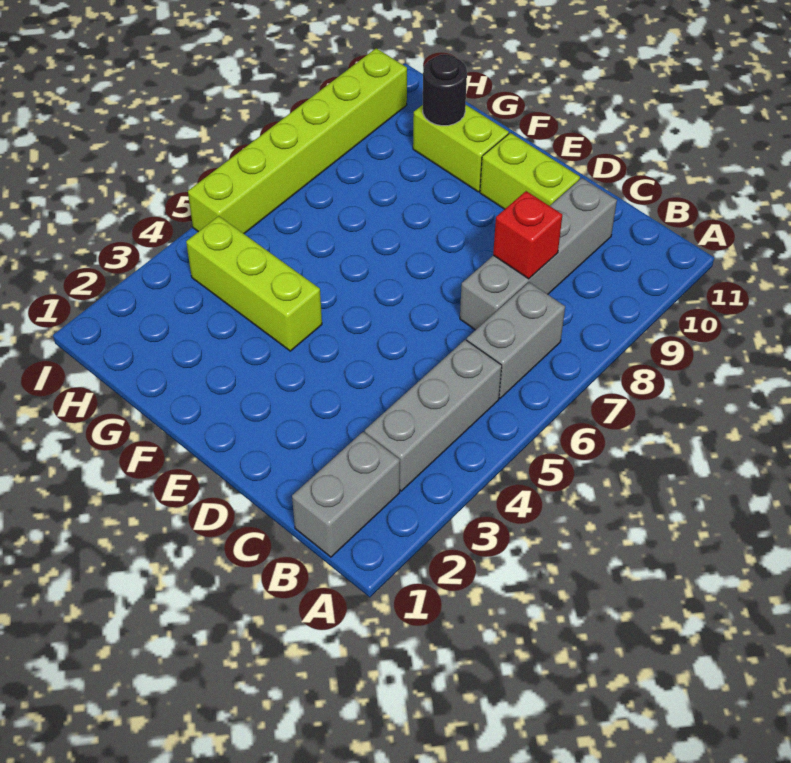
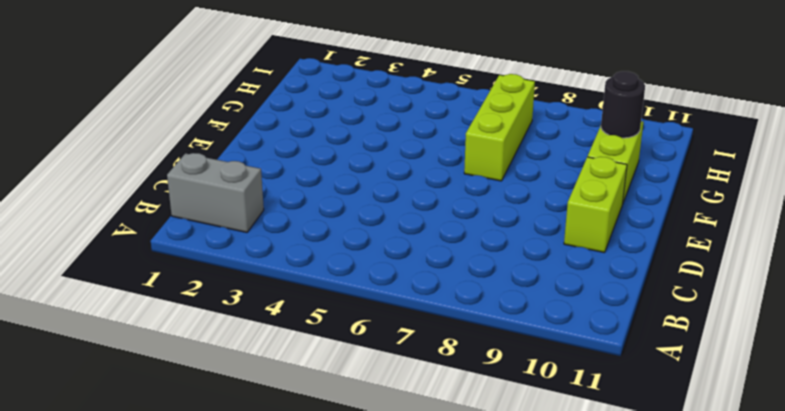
lime 1x3 brick [464,74,535,181] -> lime 1x3 brick moved to [186,216,322,351]
none -> grey 1x3 brick [365,340,502,491]
none -> grey 1x2 brick [467,282,565,398]

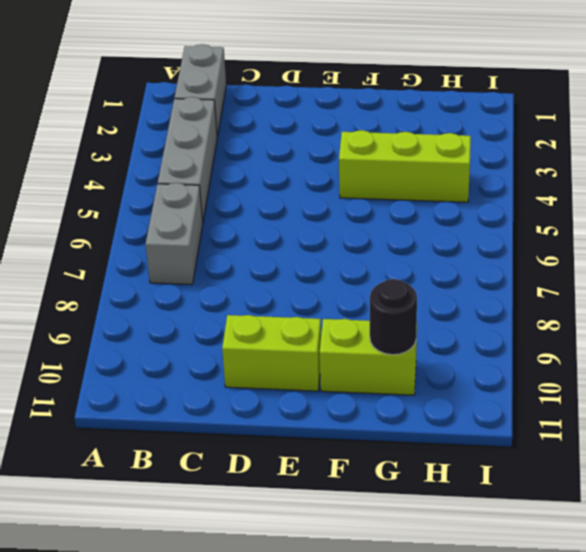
none -> grey 1x4 brick [460,178,617,330]
none -> lime 1x6 brick [188,48,407,234]

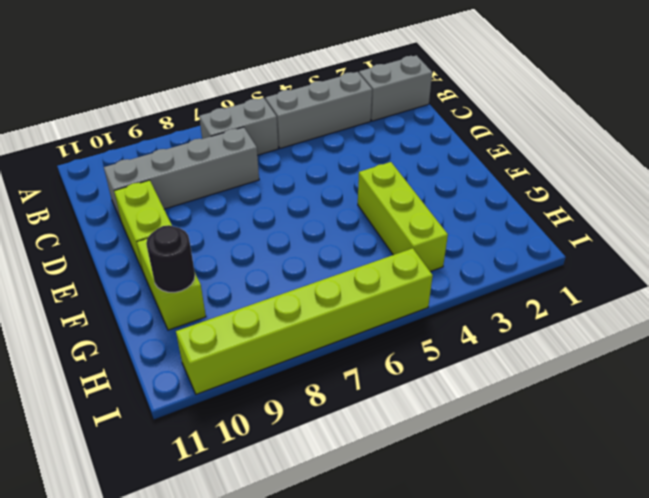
none -> red 1x1 brick [493,191,562,279]

